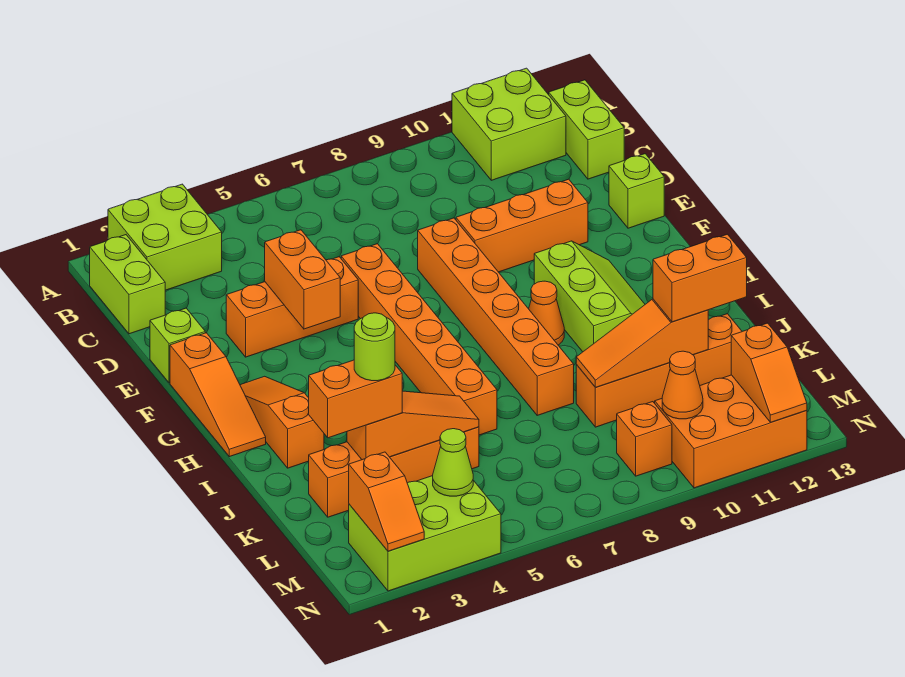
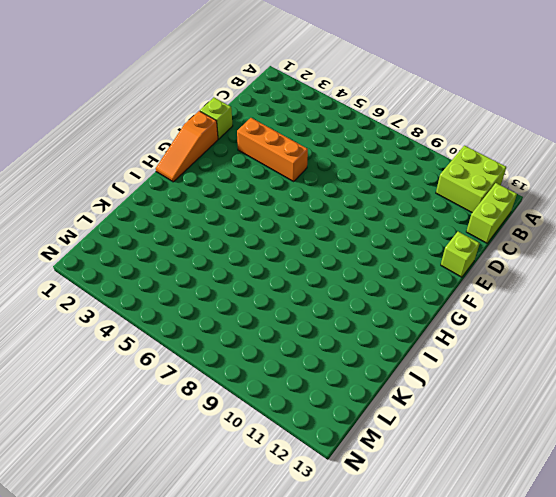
none -> lime 2x2 brick [108,184,222,290]
none -> lime 1x2 brick [90,235,165,334]
none -> orange 1x6 brick [341,244,497,435]

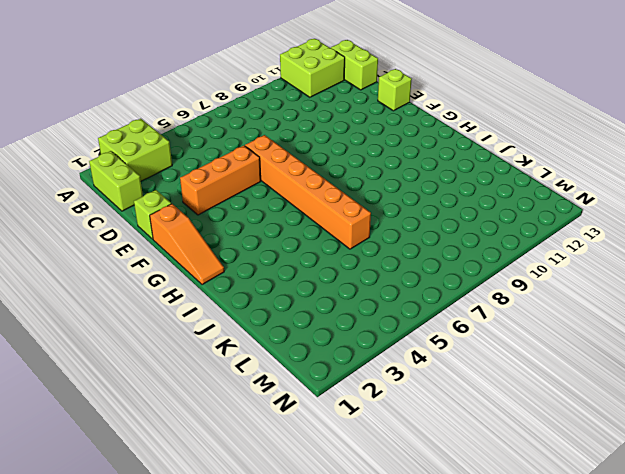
none -> orange 1x6 brick [418,218,574,415]
none -> orange 1x3 brick [456,179,588,272]
none -> orange 1x3 slope [240,376,324,468]

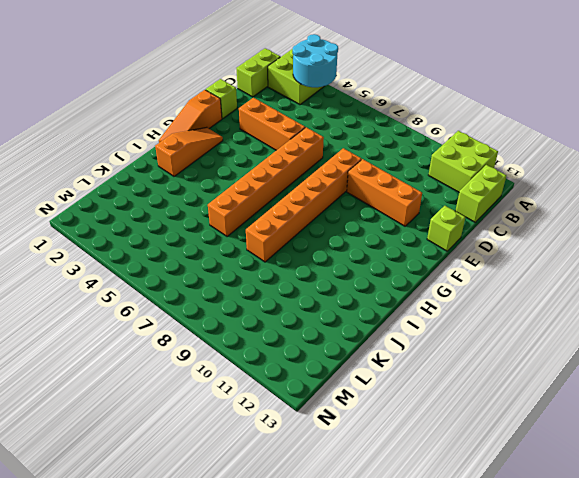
cyan 2x2 round brick [293,34,338,87] -> none
none -> lime 2x3 slope [534,241,645,352]
none -> orange 1x1 cone [529,281,564,345]
none -> orange 1x4 brick [309,427,479,517]

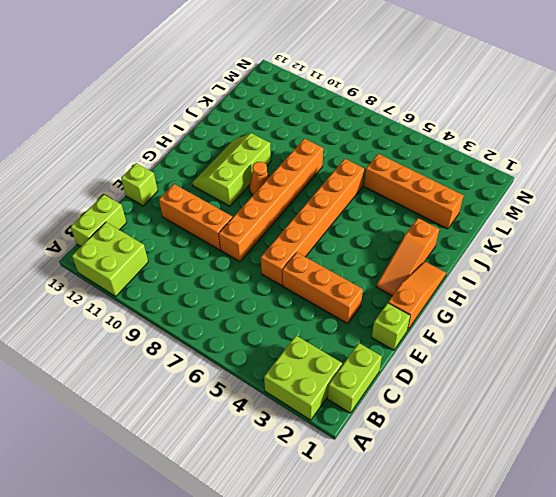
none -> orange 1x4 brick [576,314,742,427]
none -> lime 2x3 brick [349,476,501,591]
none -> orange 1x1 brick [617,402,672,476]

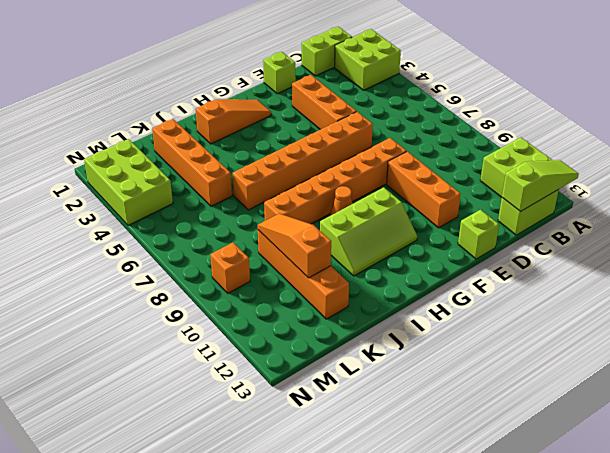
lime 1x3 slope [502,160,579,212] -> none
none -> orange 1x3 slope [170,333,266,457]
none -> orange 2x3 brick [655,375,807,488]
none -> orange 1x2 brick [265,230,340,329]

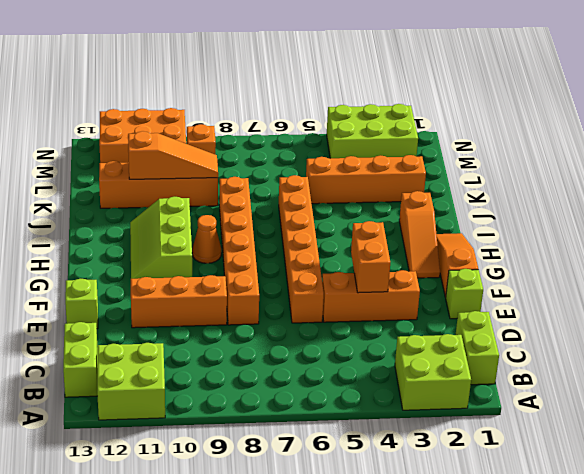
none -> orange 1x3 slope [347,391,479,460]
none -> orange 1x2 slope [349,452,424,551]
none -> lime 1x1 cone [433,429,473,496]

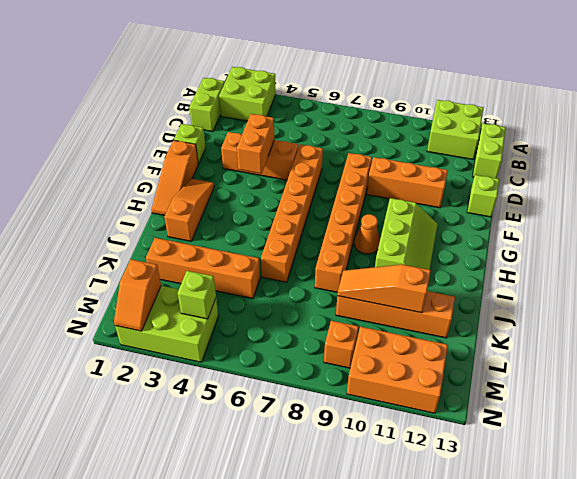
lime 1x1 brick [178,271,216,319] -> lime 1x1 cone [433,429,473,496]
none -> orange 1x3 slope [347,391,479,460]
none -> orange 1x1 cone [662,351,703,419]
none -> orange 1x2 slope [731,323,807,422]

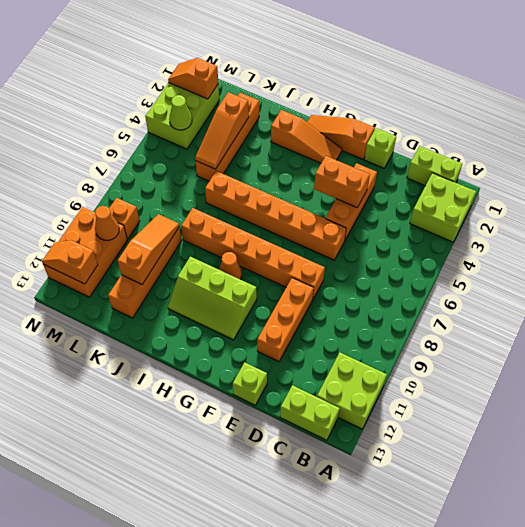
none -> orange 1x2 brick [309,360,402,438]
none -> orange 1x2 brick [653,234,747,322]
none -> lime 1x1 round brick [354,313,395,381]

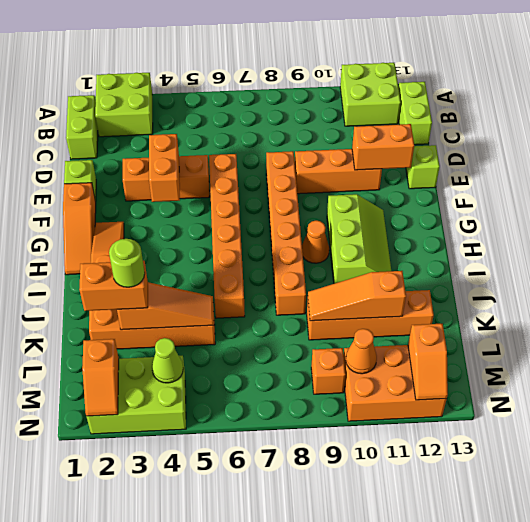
orange 1x2 brick [352,124,414,170] -> orange 1x2 brick moved to [653,234,747,322]

